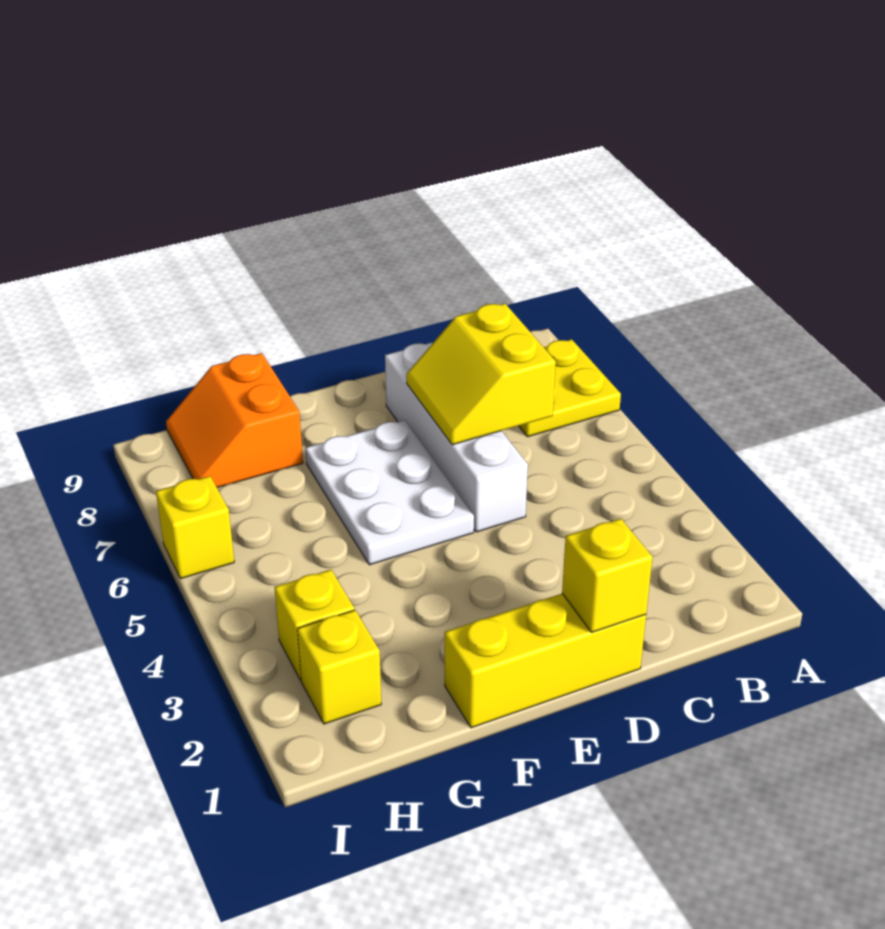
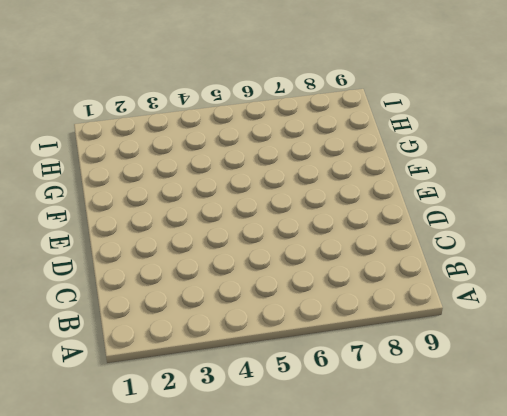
none -> yellow 2x2 plate [519,339,621,437]
none -> yellow 1x3 brick [445,594,646,728]

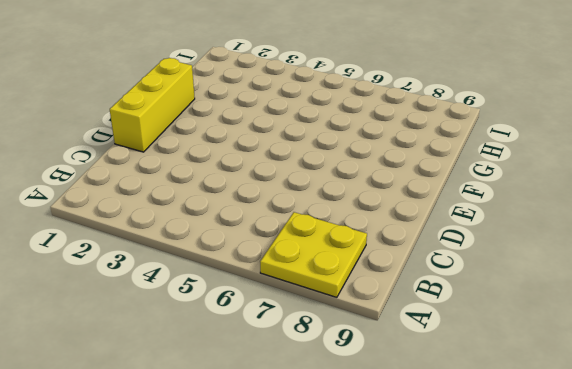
none -> white 1x4 brick [385,343,528,532]
none -> white 2x3 plate [305,420,474,565]

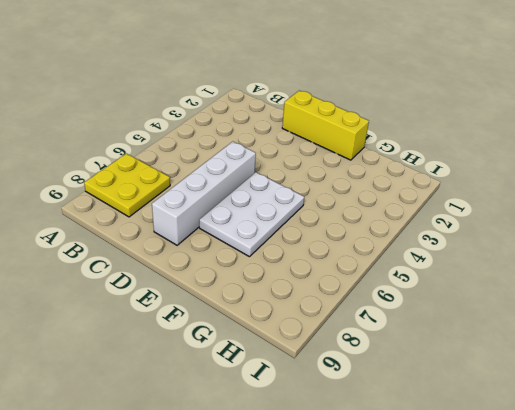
none -> orange 2x2 slope [166,353,303,488]
none -> yellow 1x1 brick [297,610,381,724]

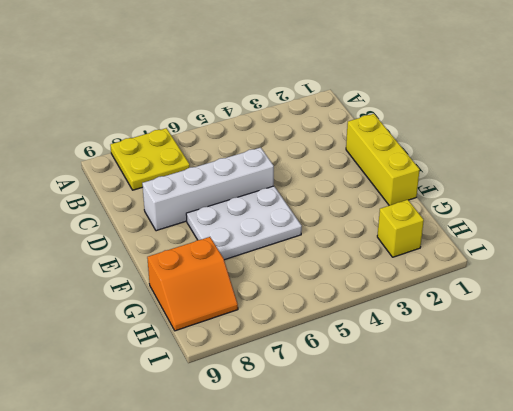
none -> yellow 1x1 brick [275,570,354,680]
none -> yellow 1x1 brick [156,476,234,579]

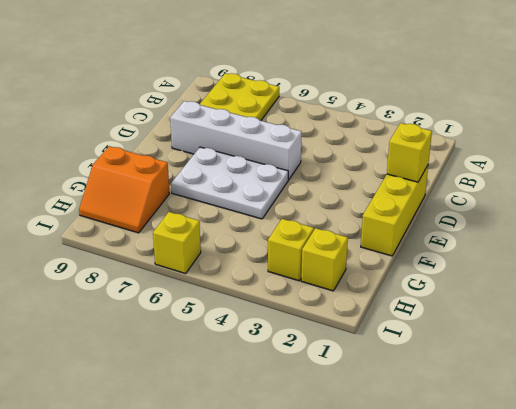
none -> yellow 2x2 slope [407,304,556,445]

